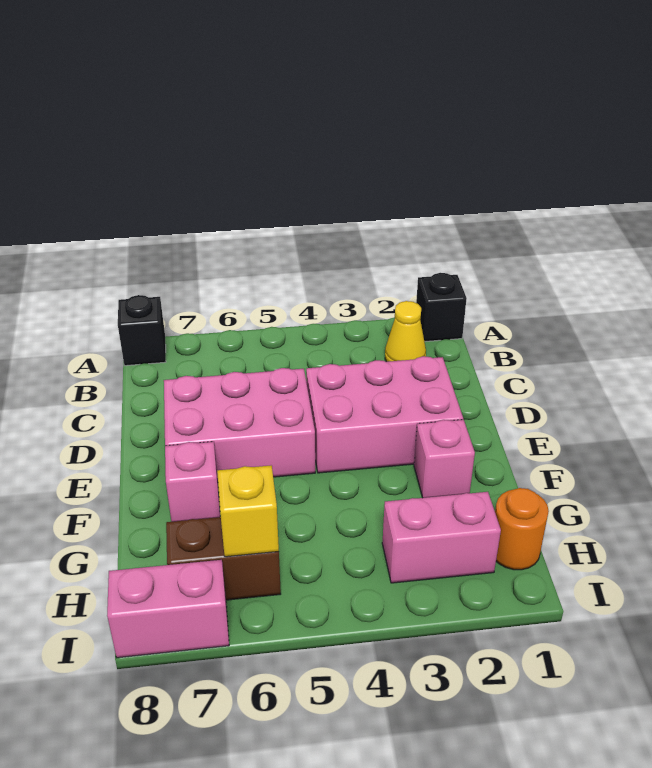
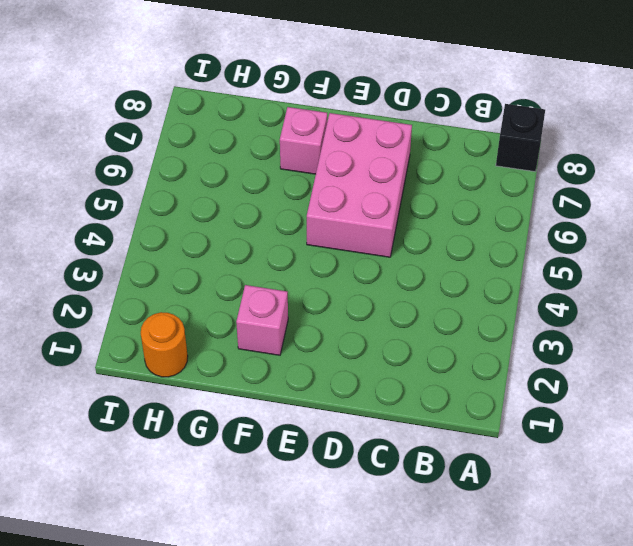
none -> black 1x1 brick [416,273,467,342]
none -> yellow 1x1 cone [385,301,426,362]
none -> pink 2x3 brick [306,356,463,473]

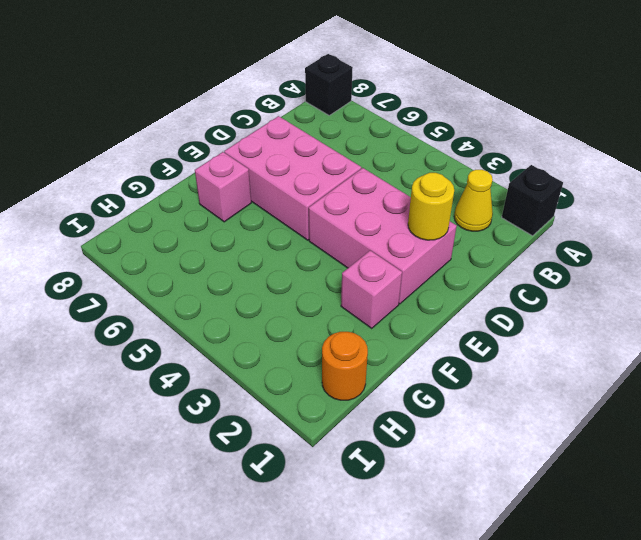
yellow 1x1 round brick [408,173,454,240] -> none
none -> pink 1x2 brick [382,492,501,583]
none -> brown 1x2 brick [166,517,281,600]
none -> pink 1x2 brick [107,560,229,658]

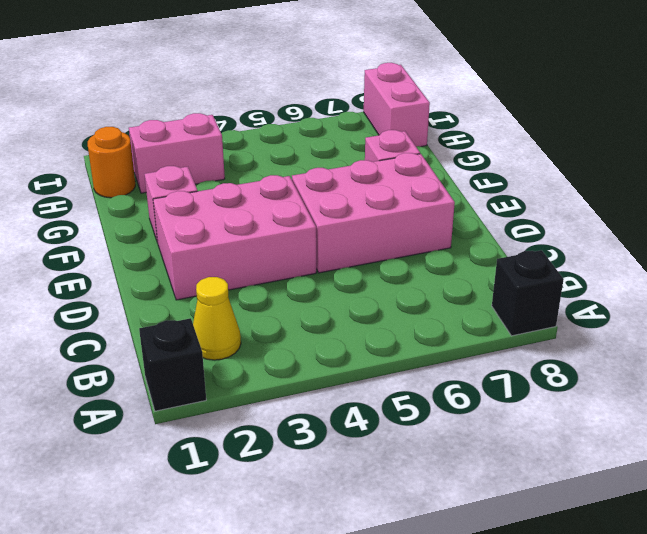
pink 1x2 brick [364,63,430,147] -> pink 1x2 brick turned to [107,560,229,658]
none -> brown 1x2 brick [166,517,281,600]
none -> yellow 1x1 brick [217,466,279,557]

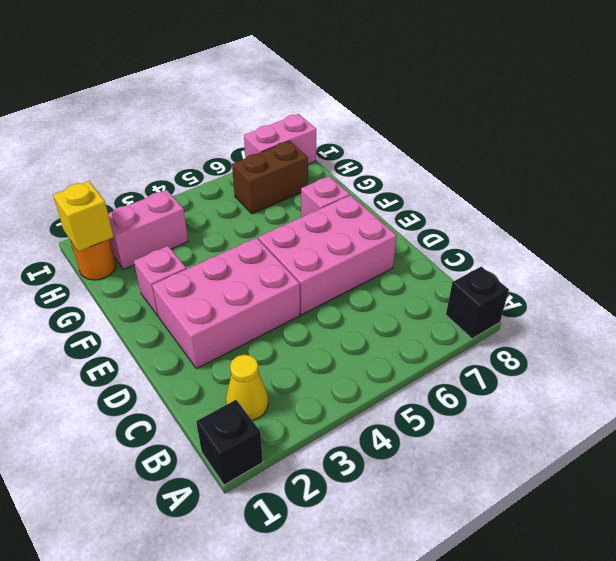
yellow 1x1 brick [53,181,114,252] -> yellow 1x1 brick moved to [217,466,279,557]

